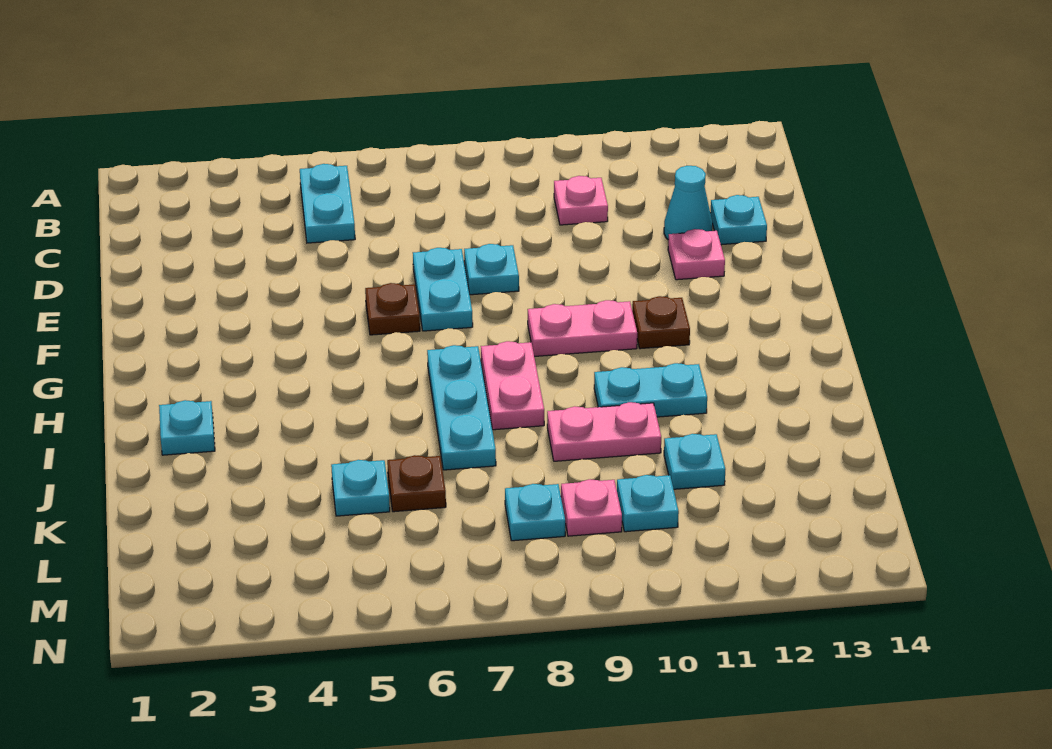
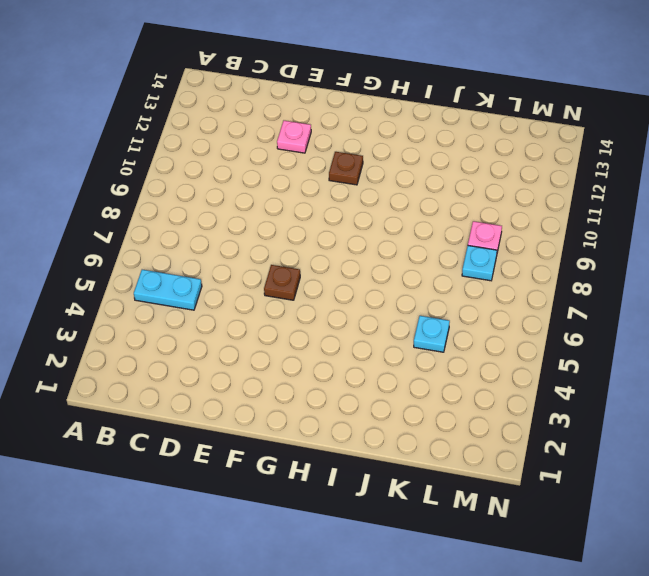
none -> pink 1x1 plate [554,176,608,225]
none -> cyan 1x1 cone [664,166,712,239]
none -> cyan 1x1 plate [710,195,767,245]

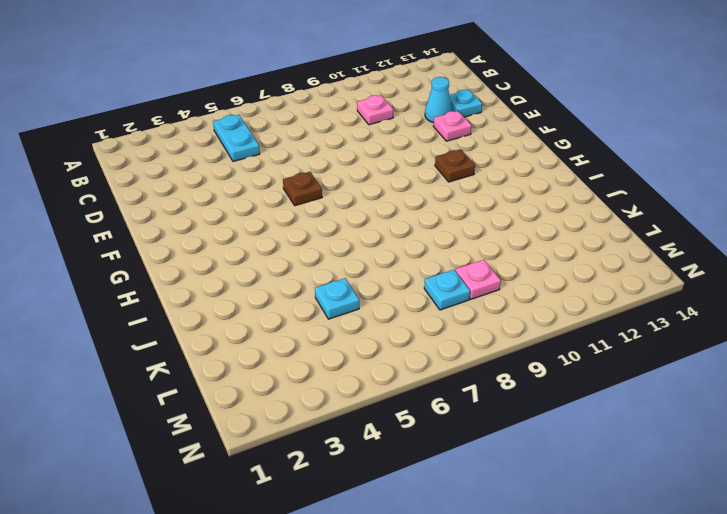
none -> cyan 1x2 plate [413,248,473,331]
none -> cyan 1x1 plate [464,244,519,295]
none -> pink 1x2 plate [528,300,637,357]

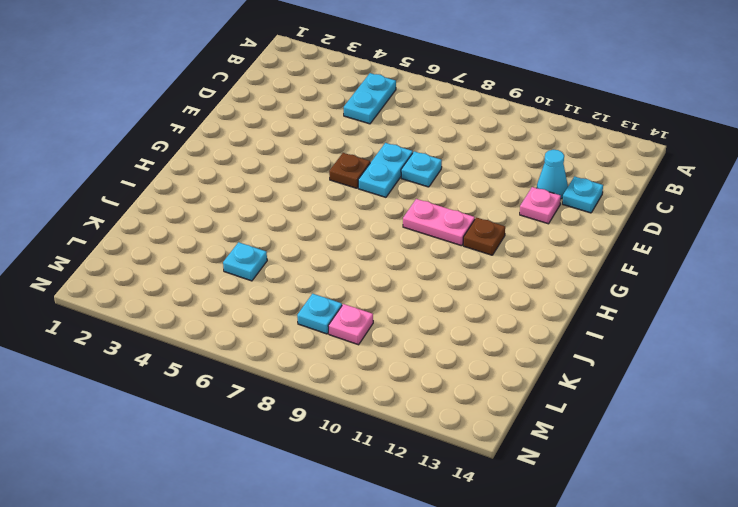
none -> pink 1x1 plate [554,176,608,225]
none -> cyan 1x3 plate [427,345,496,470]
none -> pink 1x2 plate [481,341,544,430]

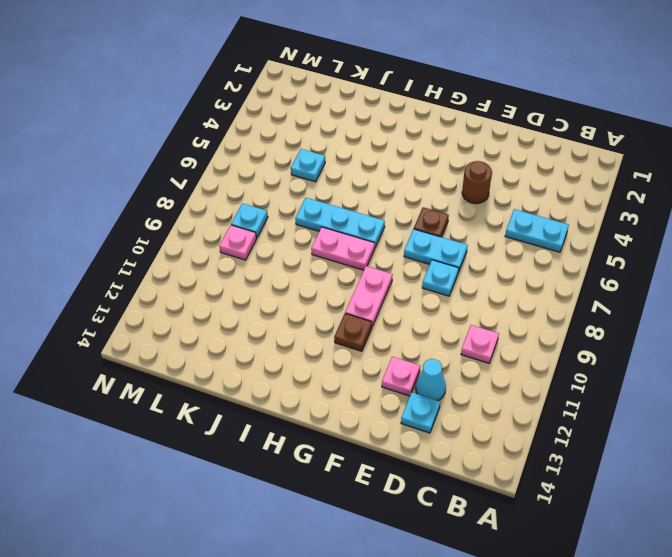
brown 1x1 round brick [462,161,492,204] -> none
none -> cyan 1x1 plate [159,400,215,455]
none -> cyan 1x2 plate [594,363,707,417]
none -> pink 1x2 plate [547,402,661,461]

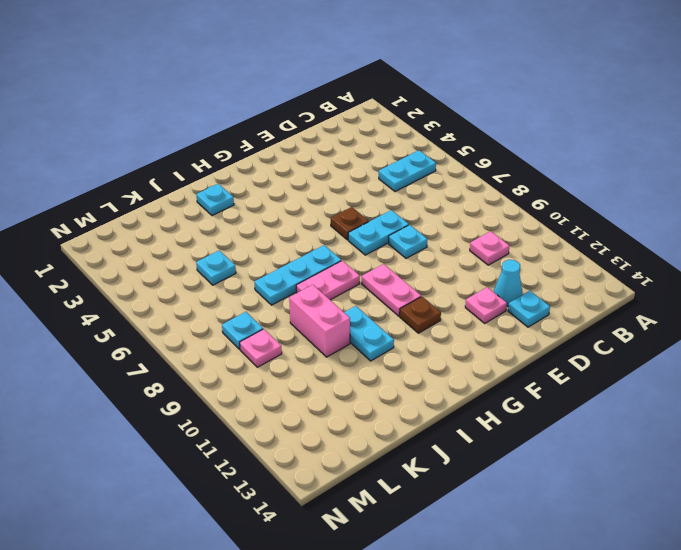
pink 1x2 brick [289,285,350,357] -> pink 1x2 plate [547,402,661,461]
none -> brown 1x1 plate [387,455,446,512]
none -> cyan 1x1 plate [664,434,725,489]
none -> cyan 1x1 plate [617,475,679,532]

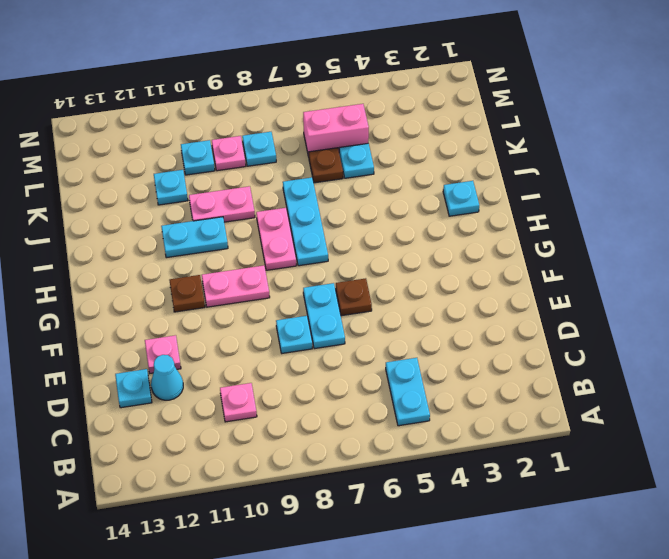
pink 1x2 brick [303,104,369,157] -> none

